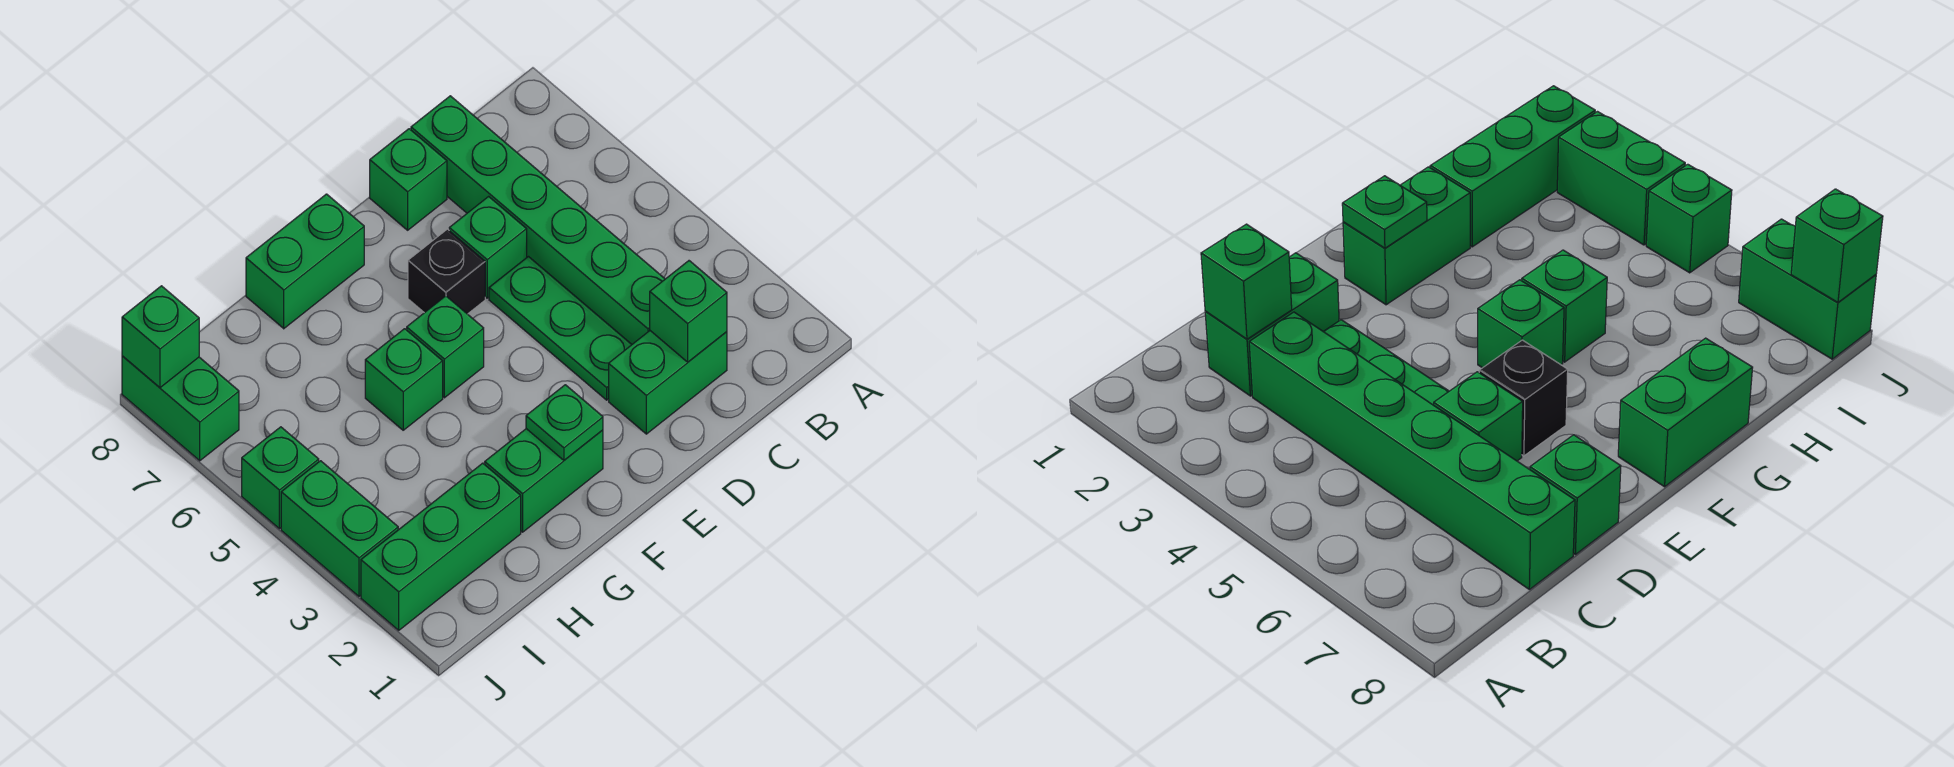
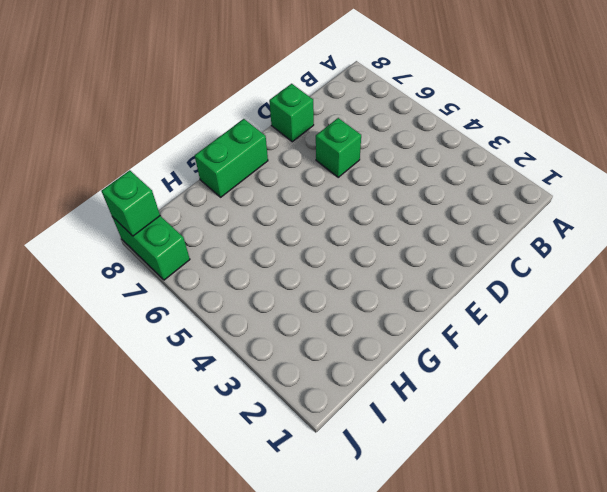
none -> green 1x2 brick [609,331,727,434]
none -> green 1x6 brick [411,96,665,344]
none -> green 1x3 plate [489,257,632,400]

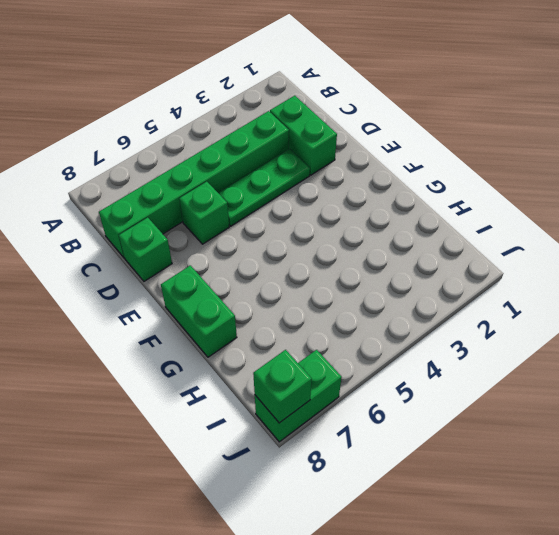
none -> black 1x1 brick [408,229,485,314]
none -> green 1x2 brick [485,429,603,532]
none -> green 1x1 brick [407,296,484,398]

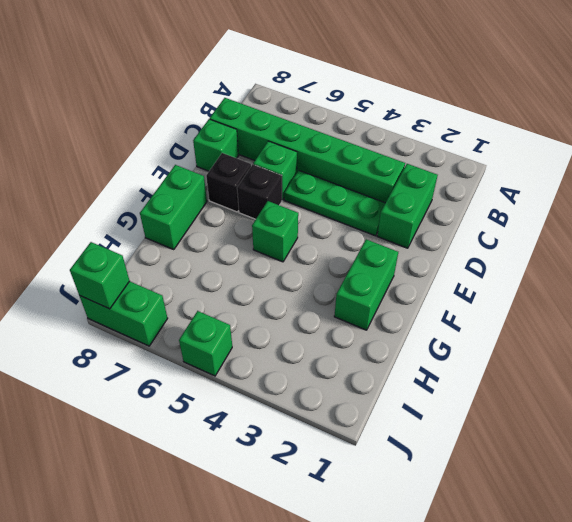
black 1x1 brick [206,153,251,212] -> none
none -> green 1x1 brick [365,329,443,430]
none -> green 1x3 brick [361,463,521,630]
none -> green 1x2 brick [281,461,398,596]

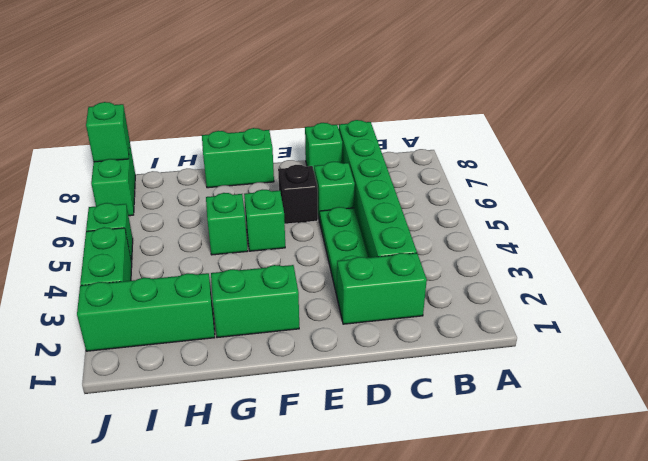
none -> green 1x1 brick [650,261,727,362]
none -> green 1x1 plate [526,385,603,460]

